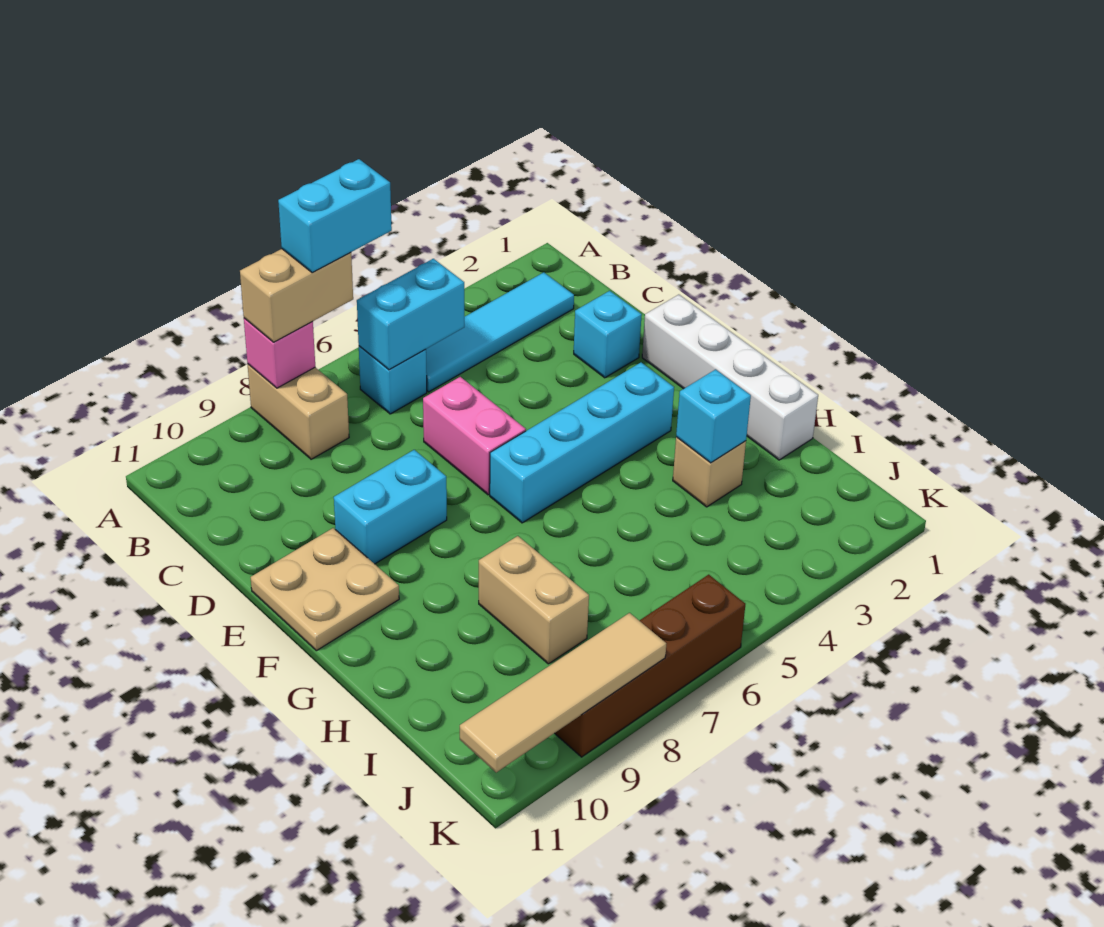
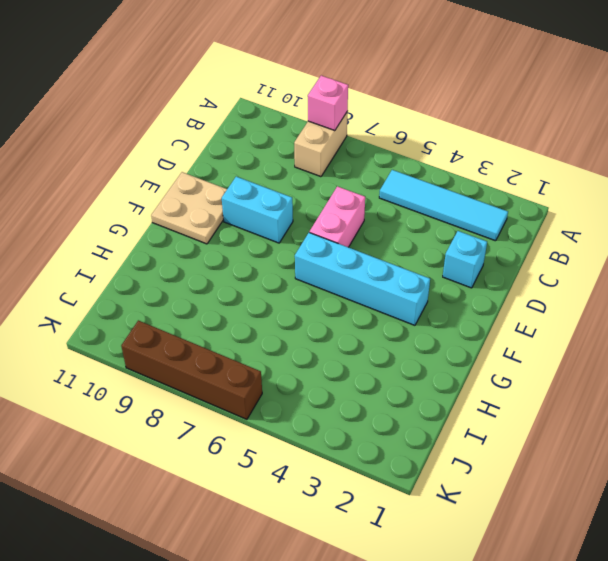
none -> cyan 1x1 brick [359,346,427,414]
none -> white 1x4 brick [642,295,818,460]
none -> tan 1x1 brick [673,437,746,507]

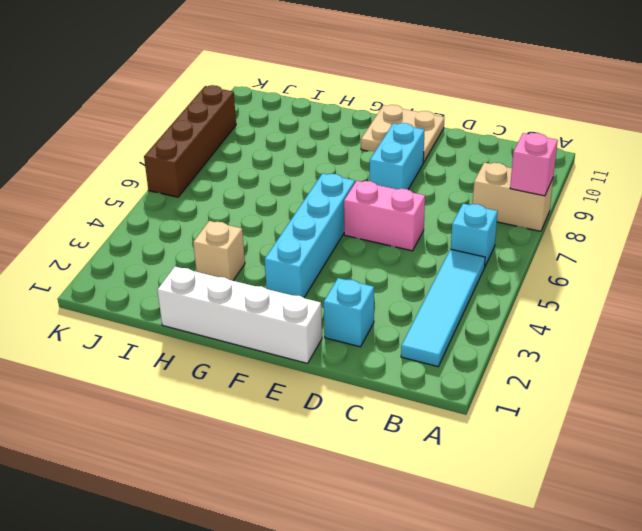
none -> tan 1x2 brick [479,536,589,664]
none -> cyan 1x2 brick [357,259,464,370]
none -> cyan 1x1 brick [676,369,751,463]

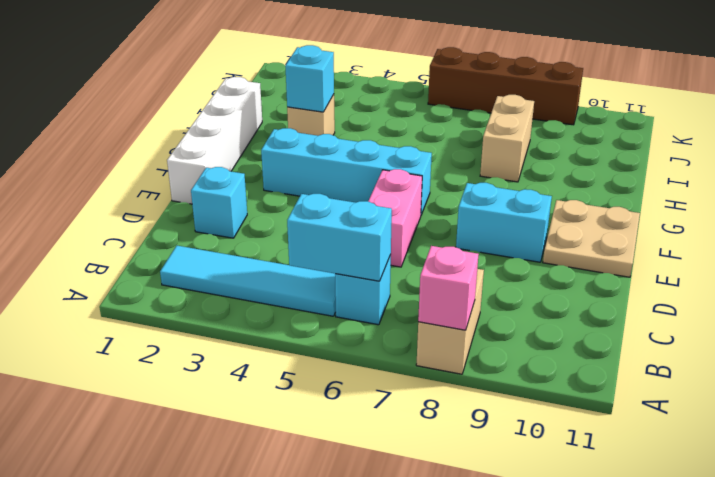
none -> tan 1x4 tile [460,613,666,772]
none -> tan 1x2 brick [240,249,353,342]
none -> cyan 1x2 brick [278,159,392,273]

